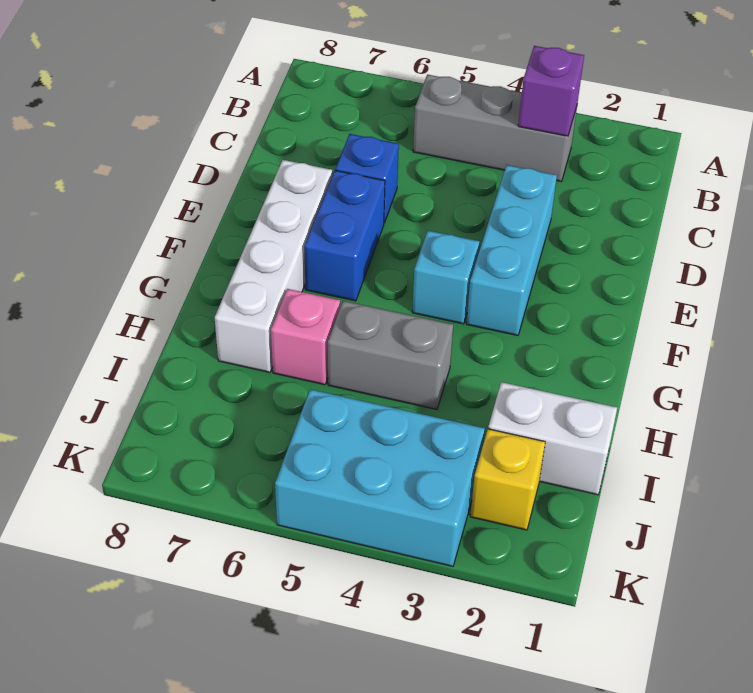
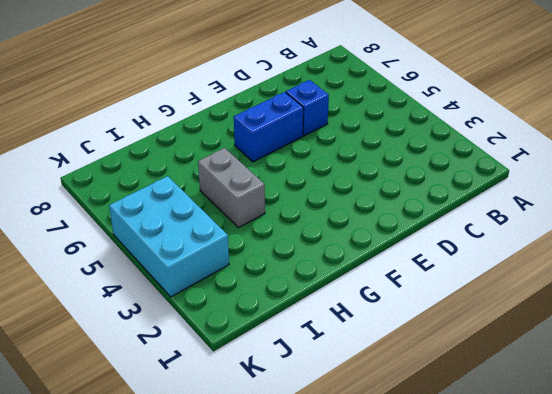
none -> grey 1x3 brick [413,75,577,182]
none -> cyan 1x3 brick [466,165,557,335]
none -> white 1x4 brick [215,160,332,372]

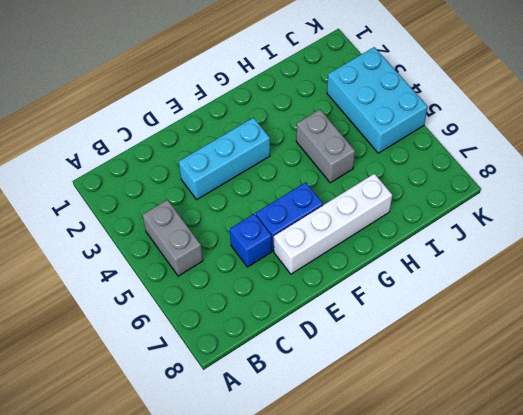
grey 1x2 brick [143,200,203,276] -> grey 1x3 brick [413,75,577,182]
none -> cyan 1x1 brick [412,231,480,324]
none -> pink 1x1 brick [271,289,340,385]
none -> white 1x2 brick [488,382,617,495]

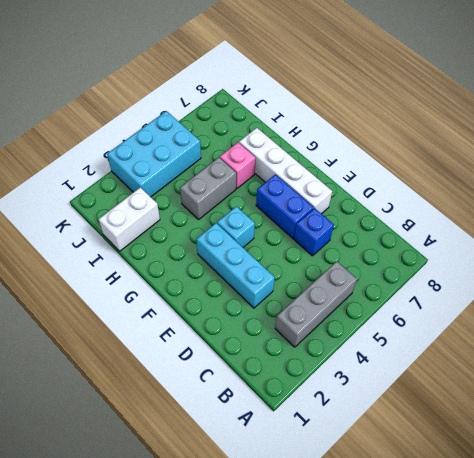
none -> yellow 1x1 brick [470,429,545,530]
none -> purple 1x1 brick [518,46,584,136]

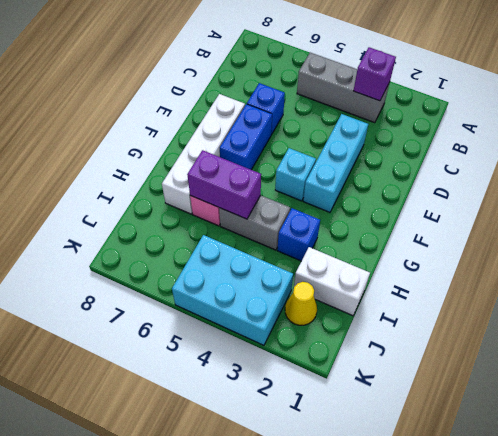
blue 1x1 brick [277,208,320,261] -> none
purple 1x2 brick [187,150,261,219] -> none
yellow 1x1 cone [285,282,317,325] -> yellow 1x1 brick [470,429,545,530]

